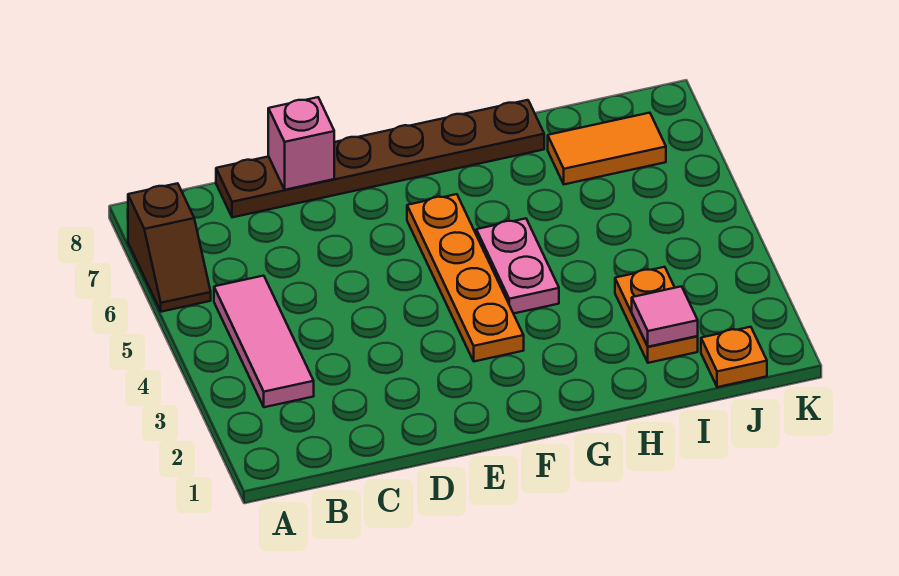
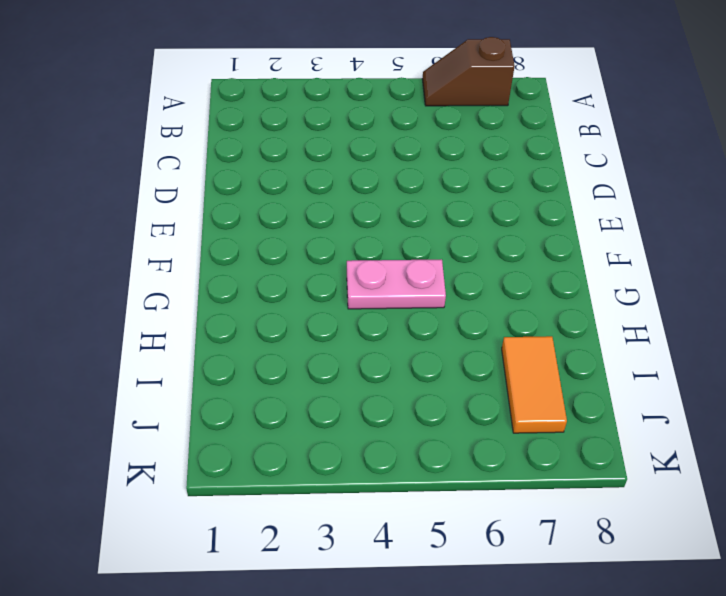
none -> pink 1x3 tile [214,276,314,407]
none -> brown 1x6 plate [216,100,544,217]

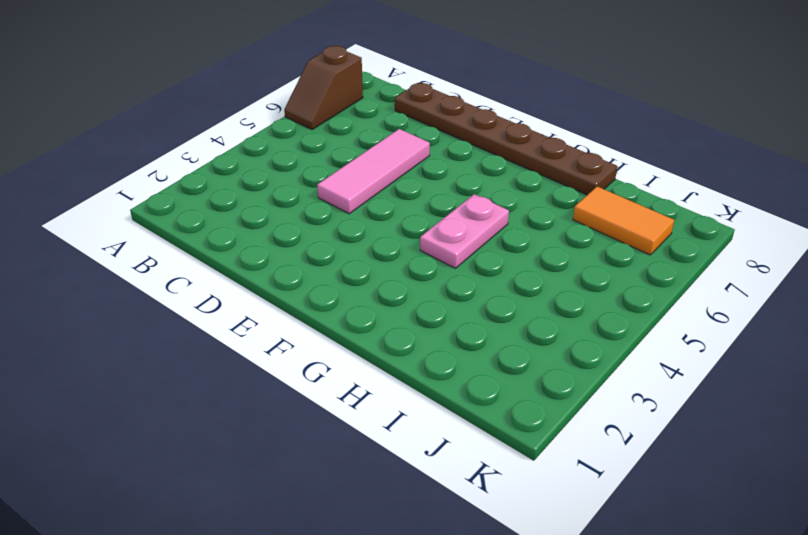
pink 1x3 tile [317,129,430,214] -> pink 1x3 tile moved to [214,276,314,407]
none -> orange 1x4 plate [407,194,524,361]
none -> orange 1x2 plate [615,267,698,363]

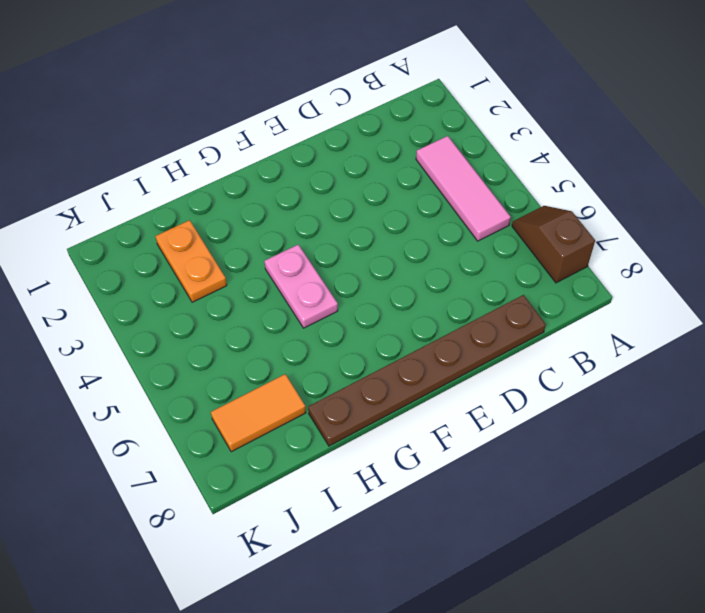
none -> orange 1x4 plate [407,194,524,361]
none -> orange 1x1 plate [701,327,767,387]

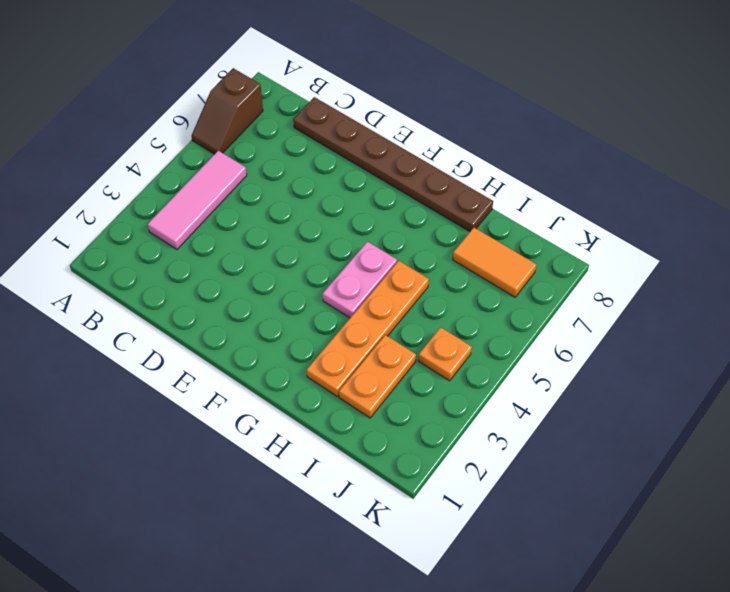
orange 1x4 plate [307,261,429,397] -> orange 1x4 plate moved to [407,194,524,361]
orange 1x1 plate [418,327,472,381] -> orange 1x1 plate moved to [701,327,767,387]
none -> pink 1x1 brick [268,97,334,190]
none -> pink 1x1 tile [632,286,698,347]

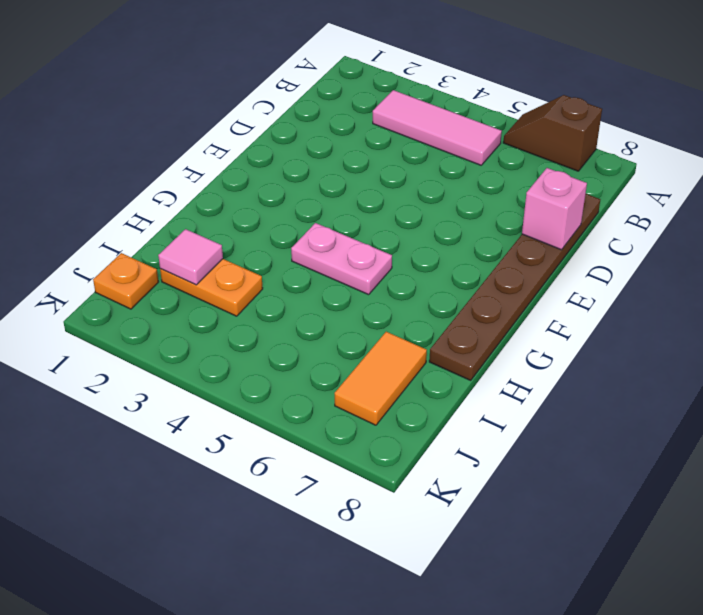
none -> orange 1x4 plate [407,194,524,361]

